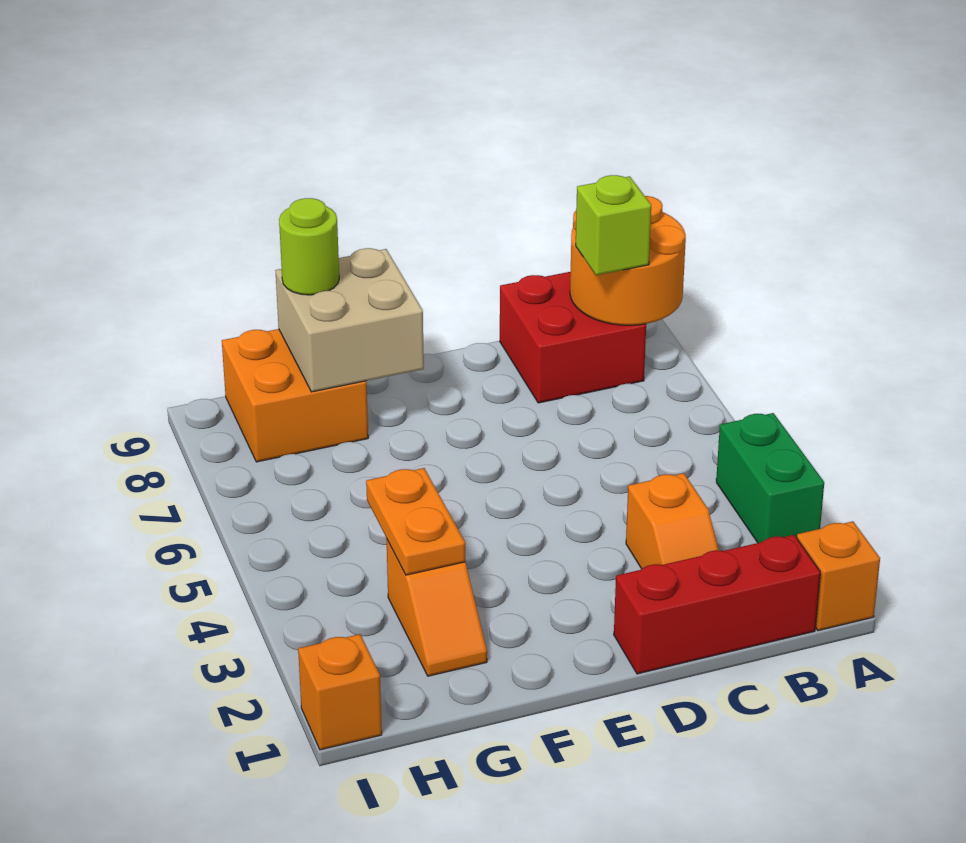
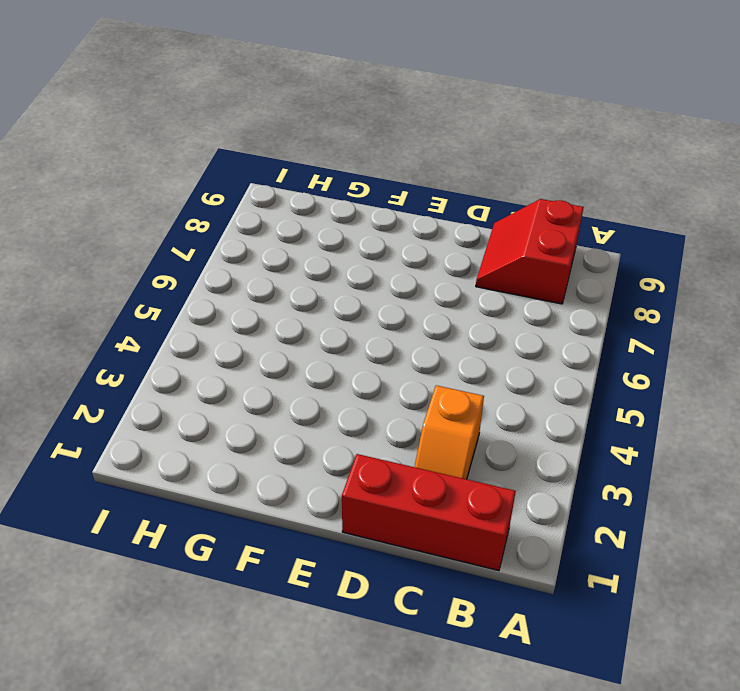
red 2x2 slope [476,199,584,304] -> red 2x2 brick [500,272,646,403]
none -> orange 1x1 brick [797,521,880,631]
none -> green 1x2 brick [716,413,824,543]
none -> orange 1x2 slope [387,540,487,676]

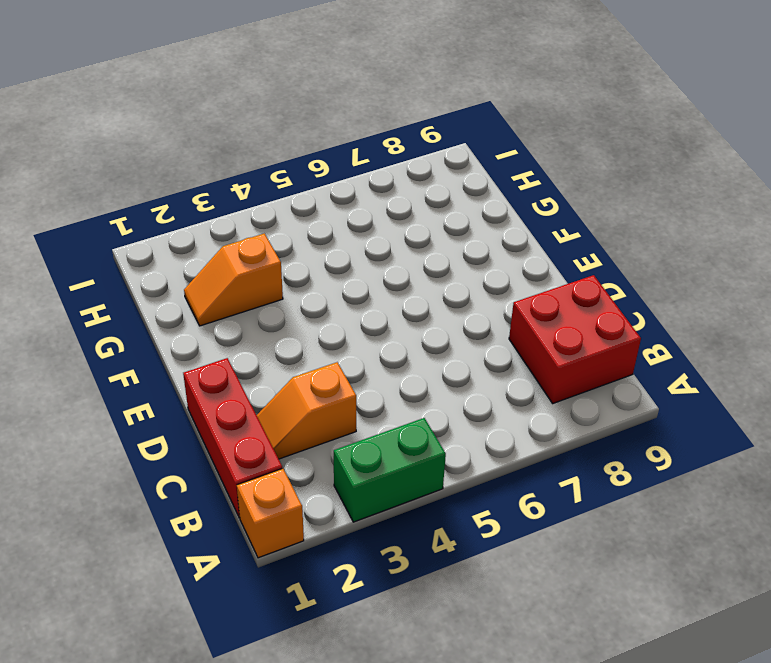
none -> orange 2x2 brick [222,329,368,462]
none -> orange 1x1 brick [298,634,382,750]
none -> orange 2x2 round brick [570,196,686,325]

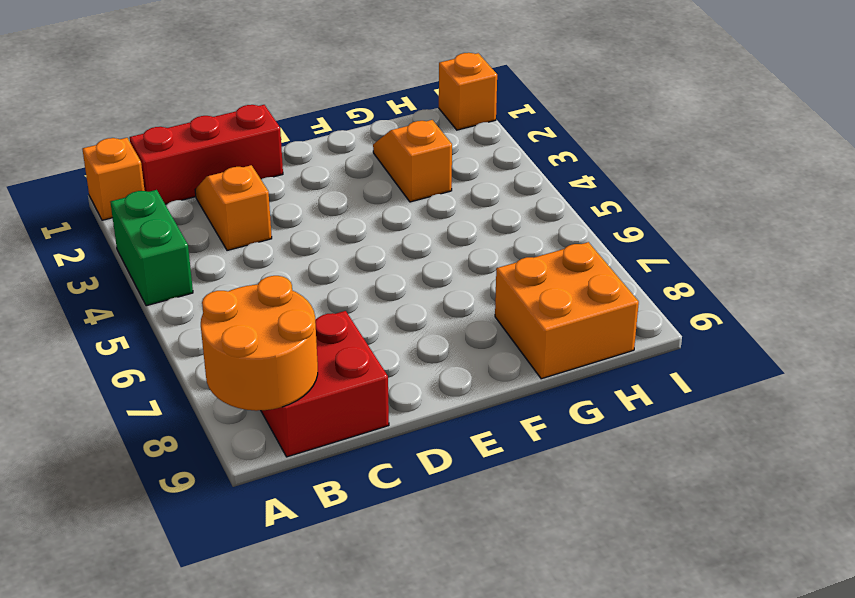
none -> tan 2x2 brick [275,248,424,392]
none -> orange 1x2 plate [366,468,465,575]
none -> lime 1x1 brick [576,175,651,275]

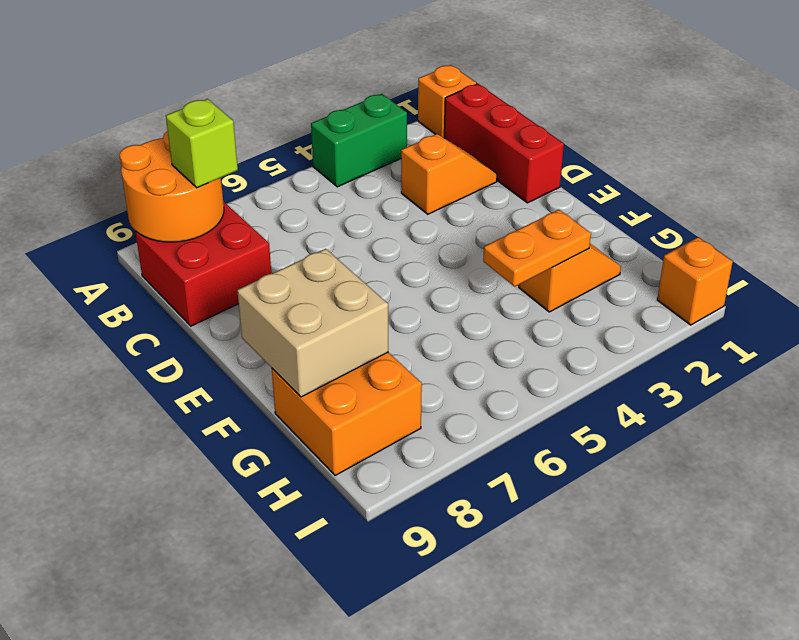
none -> lime 1x1 round brick [279,198,339,295]

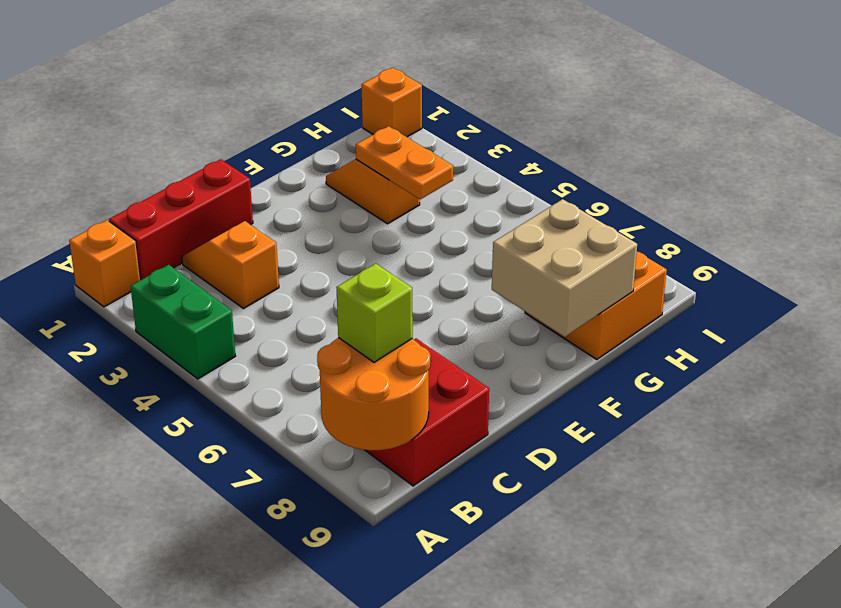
none -> lime 1x1 round brick [279,198,339,295]

